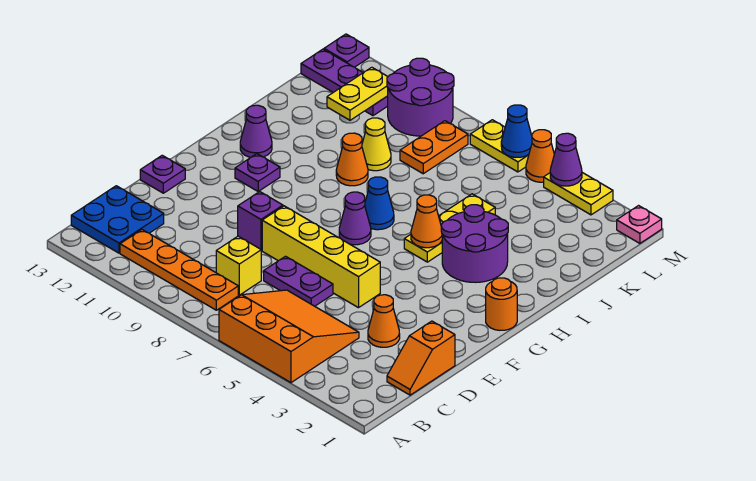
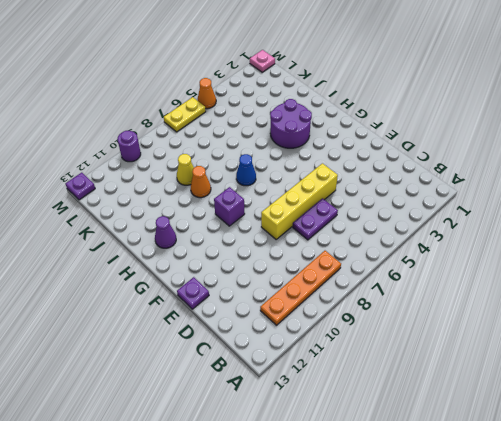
purple 1x1 brick [214,187,245,226] -> purple 1x1 brick moved to [238,192,283,250]
purple 1x1 round brick [117,131,141,162] -> purple 2x2 round brick [387,58,454,136]
none -> orange 3x3 slope [219,290,359,383]
none -> blue 2x2 plate [71,186,164,253]
none -> orange 1x2 slope [387,321,455,395]
none -> yellow 1x1 brick [216,236,261,295]

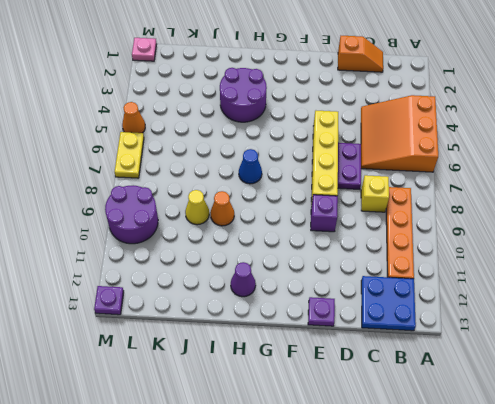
none -> orange 1x1 cone [368,295,400,347]
none -> orange 1x1 round brick [486,278,517,330]
none -> purple 1x1 cone [339,192,371,245]
none -> purple 1x1 plate [235,154,280,191]

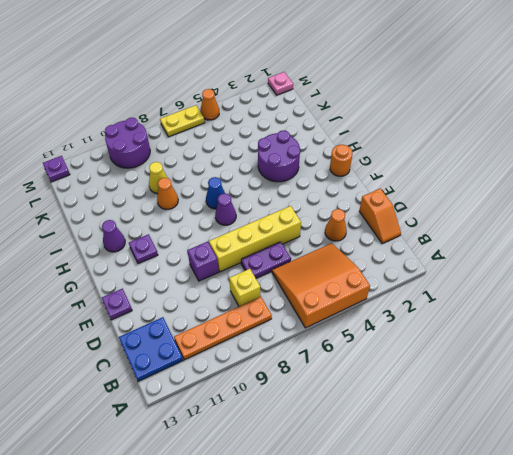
none -> yellow 1x3 plate [404,194,495,262]
none -> orange 1x2 plate [400,121,468,174]
none -> purple 1x3 plate [301,49,388,116]
none -> yellow 1x2 plate [544,173,613,215]

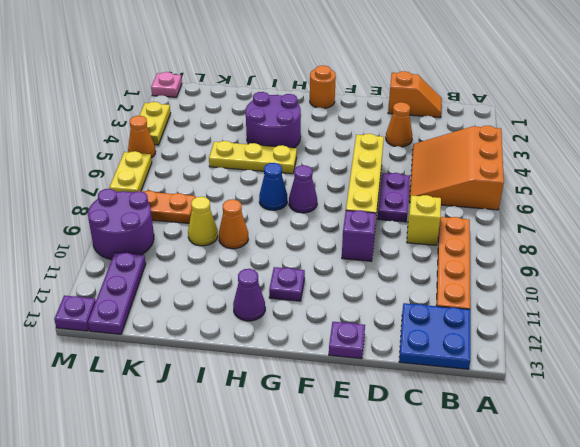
none -> orange 1x1 cone [411,195,442,248]
none -> yellow 1x2 plate [327,67,388,120]
none -> purple 1x1 cone [550,133,582,186]
none -> blue 1x1 cone [501,105,532,157]

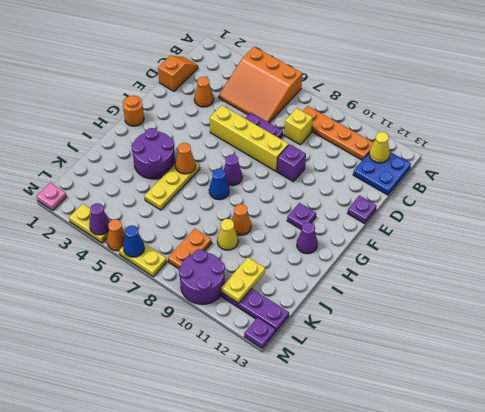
yellow 1x1 cone [369,132,390,163] -> none

